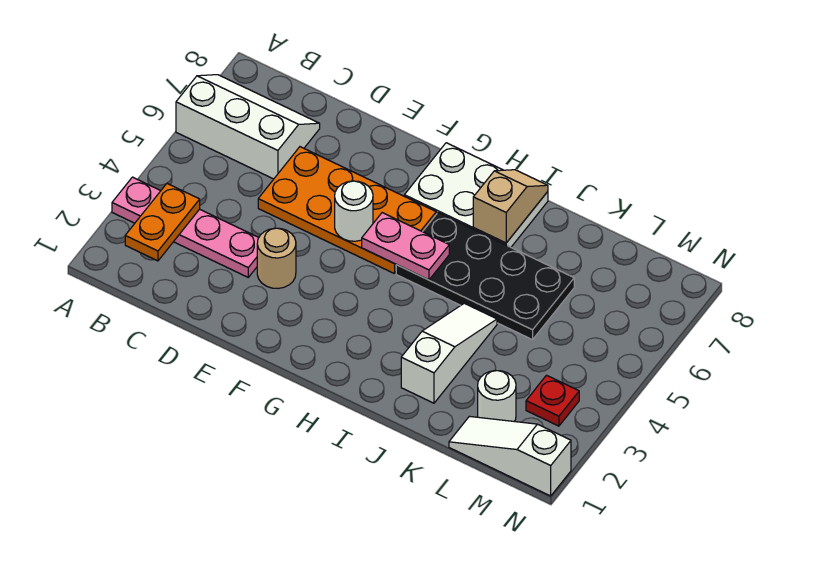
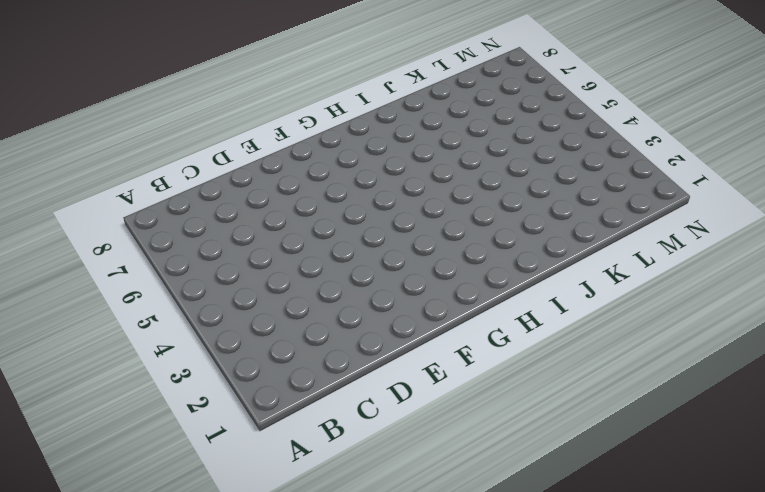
none -> pink 1x4 plate [112,177,259,277]
none -> white 2x3 slope [176,75,320,179]
none -> orange 2x4 plate [258,147,436,274]

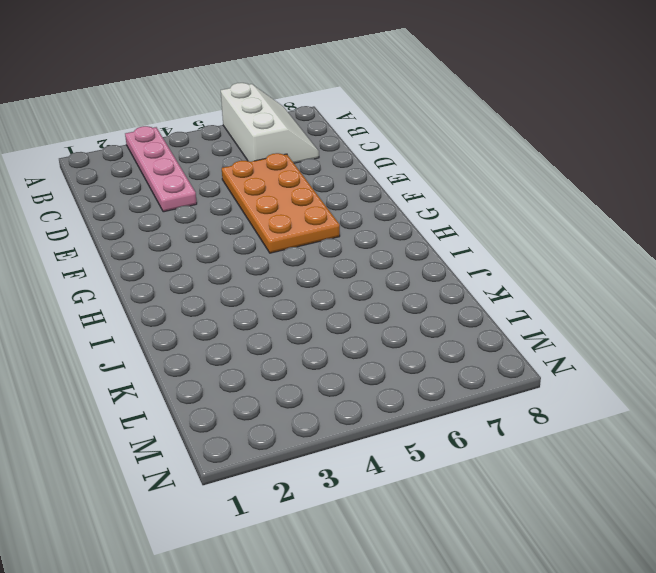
none -> tan 1x1 round brick [257,228,296,288]
none -> white 2x3 plate [404,143,548,247]
none -> black 2x4 plate [396,213,574,340]

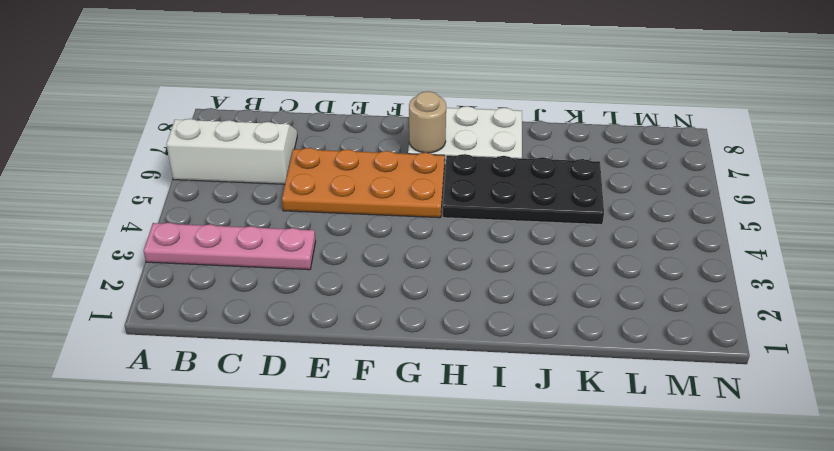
tan 1x1 round brick [409,91,446,153] -> tan 1x1 round brick moved to [257,228,296,288]
none -> white 1x3 slope [401,303,497,403]
none -> white 1x3 slope [449,416,571,496]
none -> white 1x1 round brick [478,370,516,421]

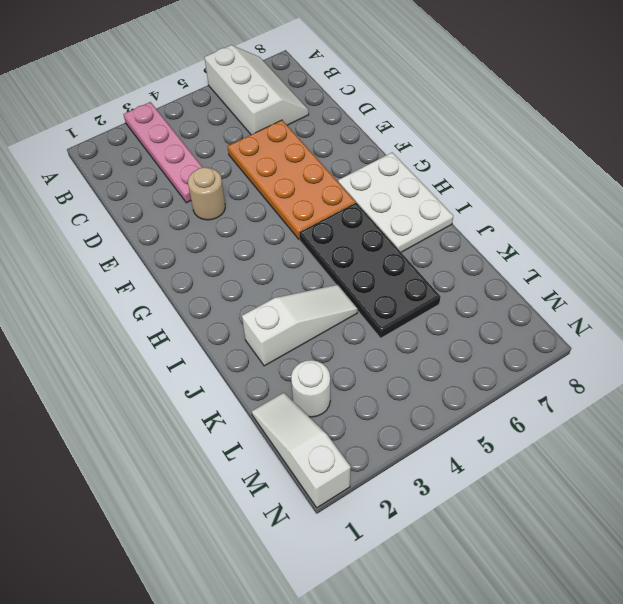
none -> red 1x1 plate [526,375,579,426]
none -> orange 1x2 plate [125,184,200,261]
none -> white 1x1 round brick [335,181,373,241]

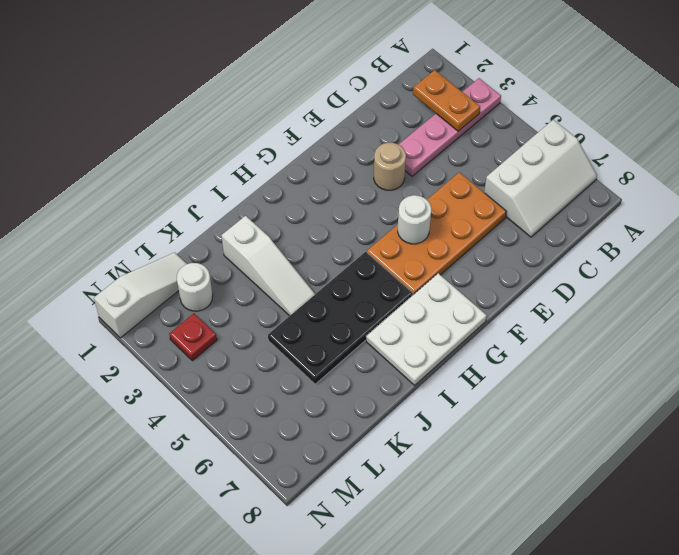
none -> pink 1x2 plate [362,213,449,280]
none -> tan 1x2 slope [473,170,548,243]

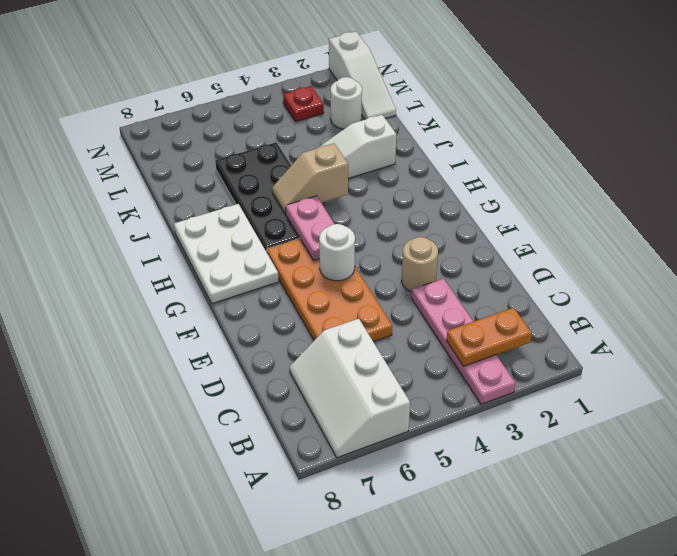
tan 1x2 slope [272,144,348,214] -> tan 1x2 slope moved to [473,170,548,243]

